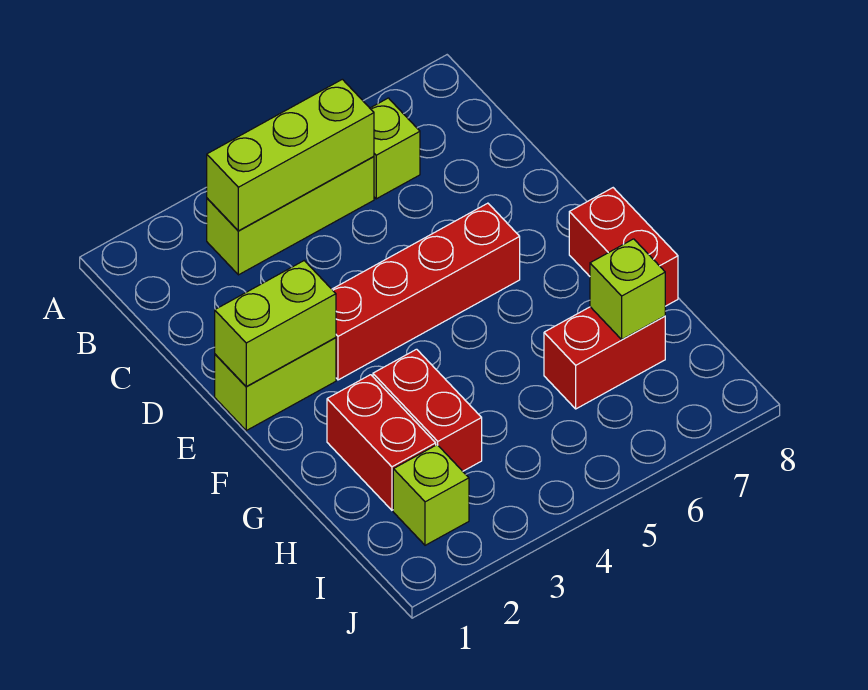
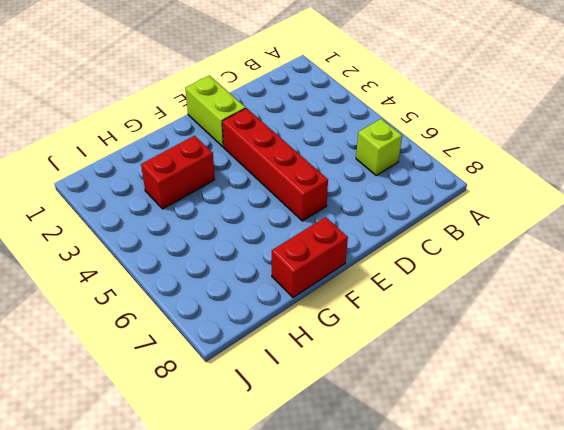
none -> lime 1x3 brick [207,156,374,275]
none -> red 1x2 brick [327,375,436,510]
none -> red 1x2 brick [544,307,665,409]

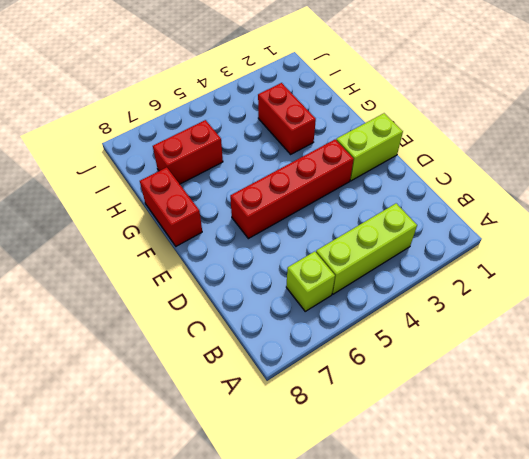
none -> red 1x2 brick [327,375,436,510]
none -> lime 1x1 brick [393,445,469,545]
none -> lime 1x3 brick [207,79,374,231]

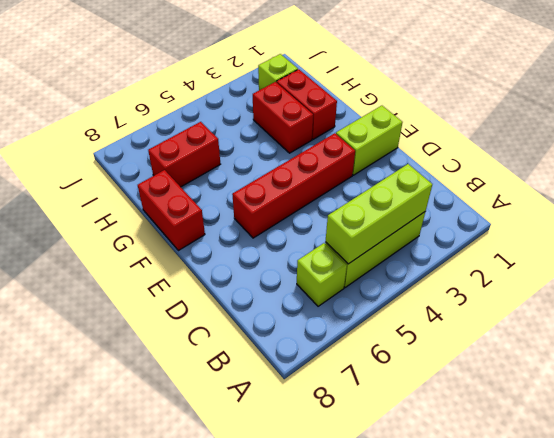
none -> lime 1x2 brick [215,261,336,386]
none -> lime 1x1 brick [590,239,665,339]

